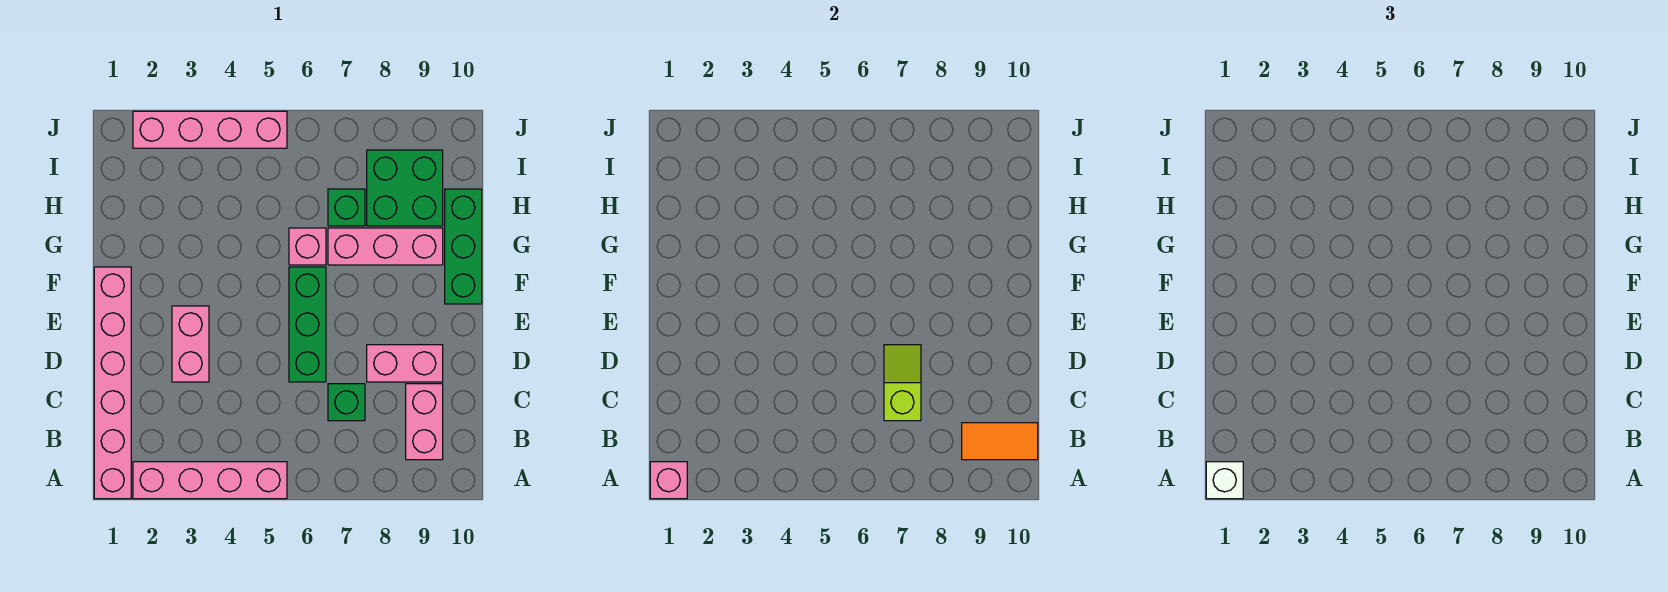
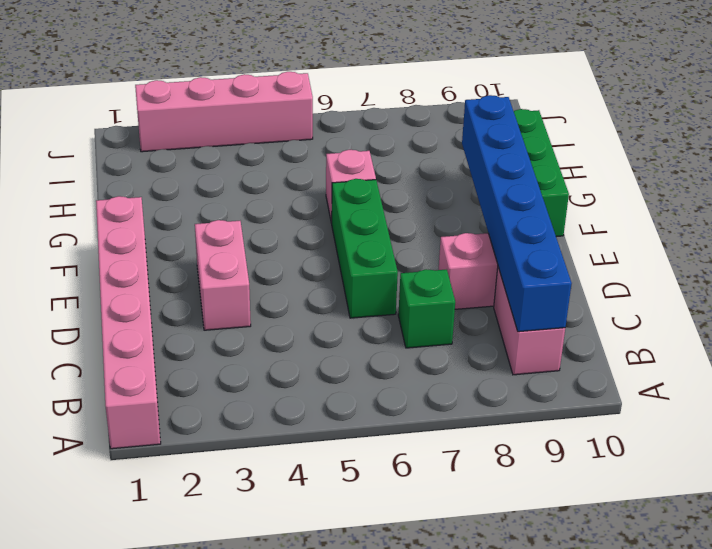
blue 1x6 brick [462,95,572,332] -> orange 1x2 tile [962,423,1038,460]
none -> pink 1x4 brick [133,462,287,499]
none -> pink 1x3 brick [328,228,443,265]
none -> green 1x1 brick [328,189,365,226]

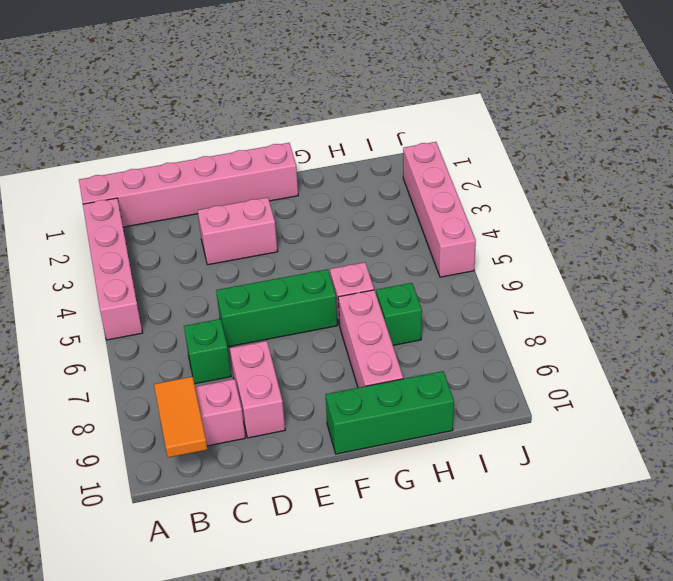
none -> green 2x2 brick [367,150,443,226]
none -> pink 1x1 brick [650,462,687,499]
none -> lime 1x2 slope [884,345,921,421]

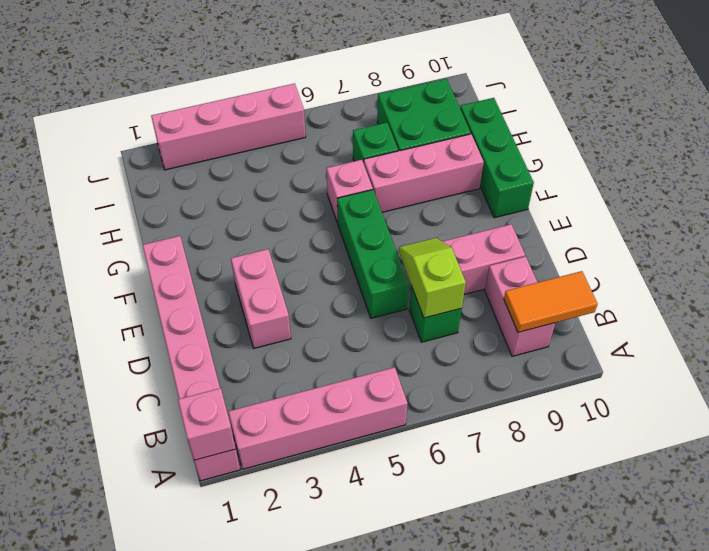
none -> white 1x1 brick [1206,462,1243,499]

